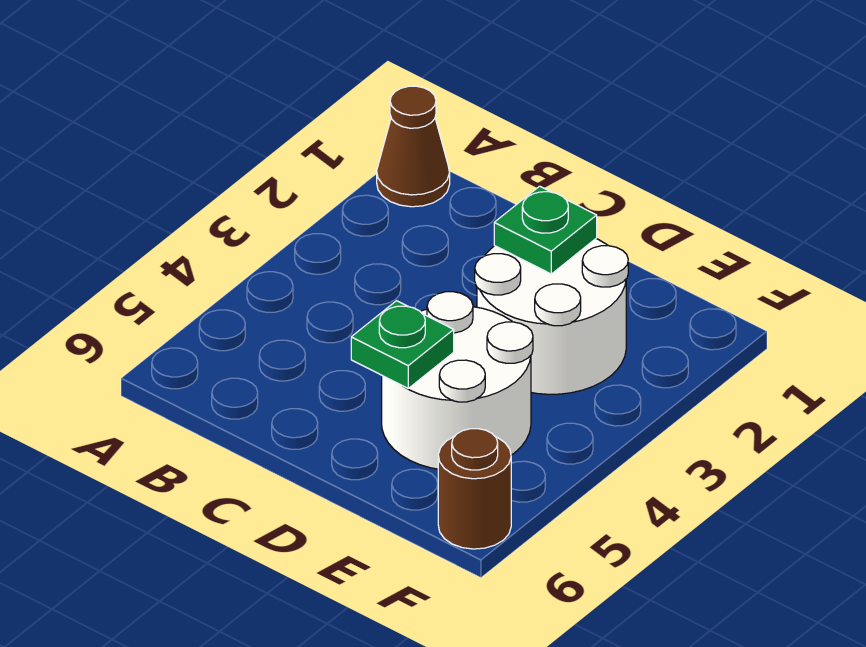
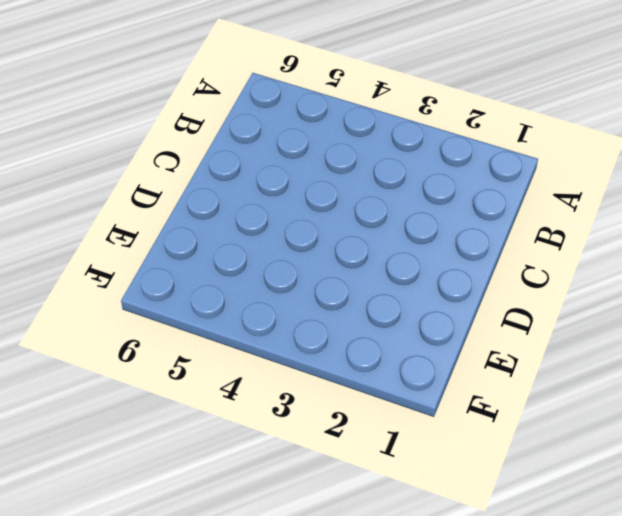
none -> brown 1x1 cone [377,86,450,207]
none -> white 2x2 round brick [475,239,628,394]

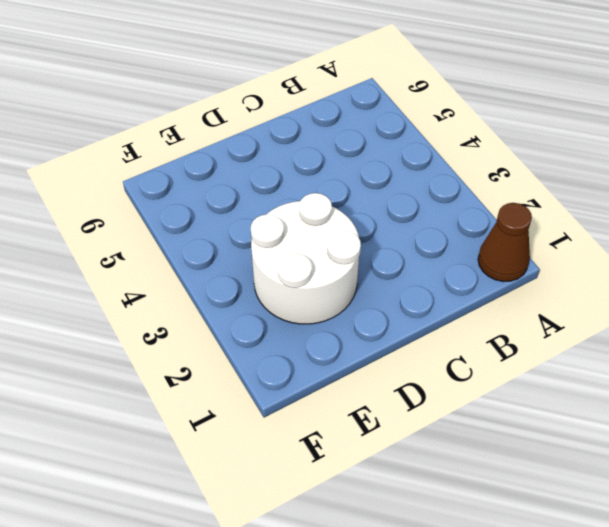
none -> white 2x2 round brick [382,292,533,469]
none -> brown 1x1 round brick [438,429,511,549]

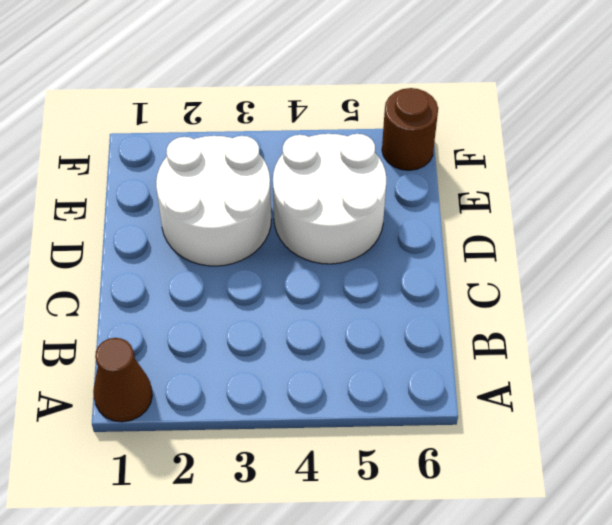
none -> green 1x1 plate [494,186,597,274]
none -> green 1x1 plate [351,301,454,388]

